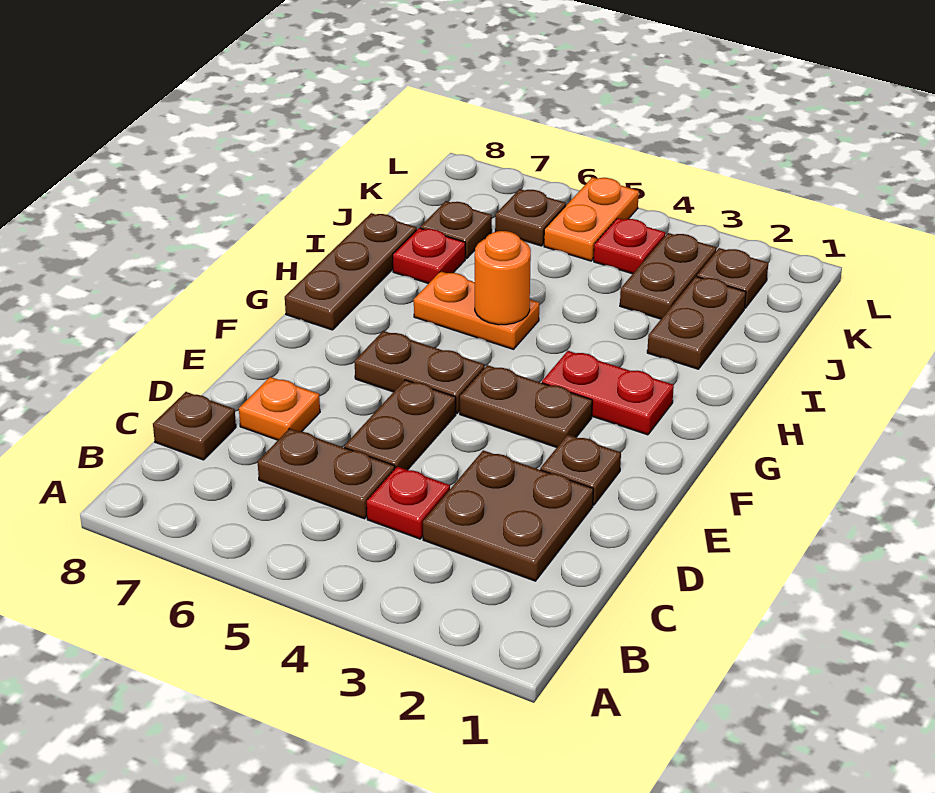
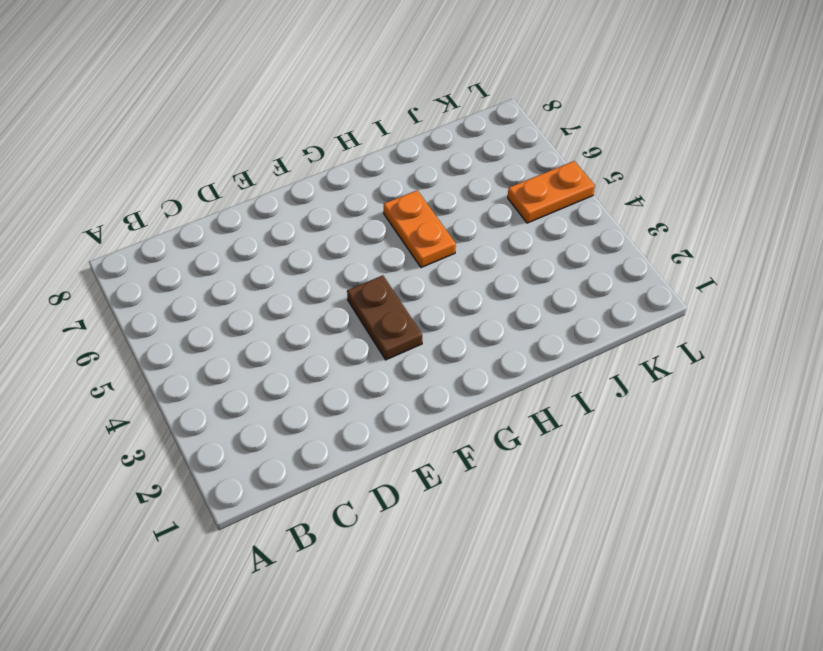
none -> brown 2x2 plate [423,450,593,581]
none -> red 1x1 plate [367,466,450,539]
none -> brown 1x2 plate [258,428,395,519]

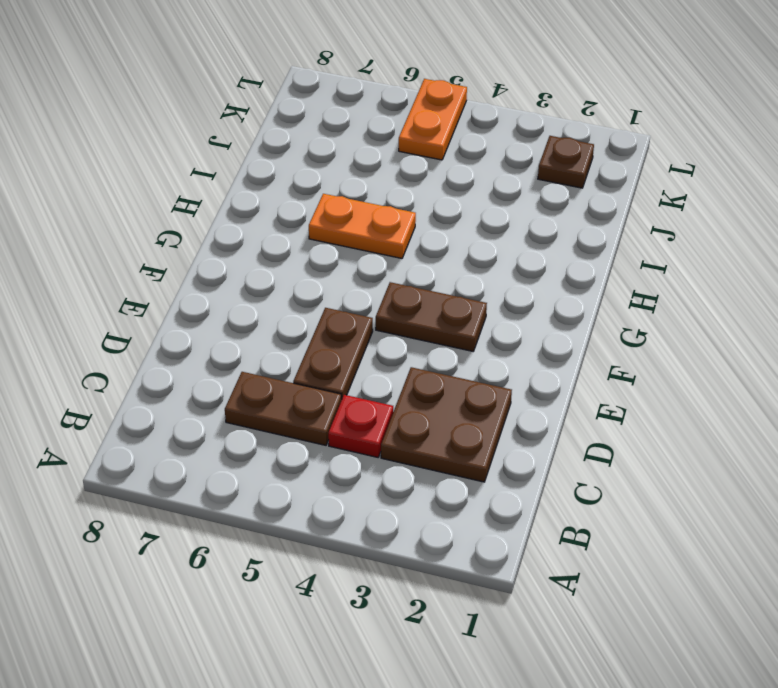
none -> brown 1x1 plate [153,392,236,460]
none -> orange 1x1 plate [239,377,320,440]
none -> brown 1x1 plate [540,435,621,505]

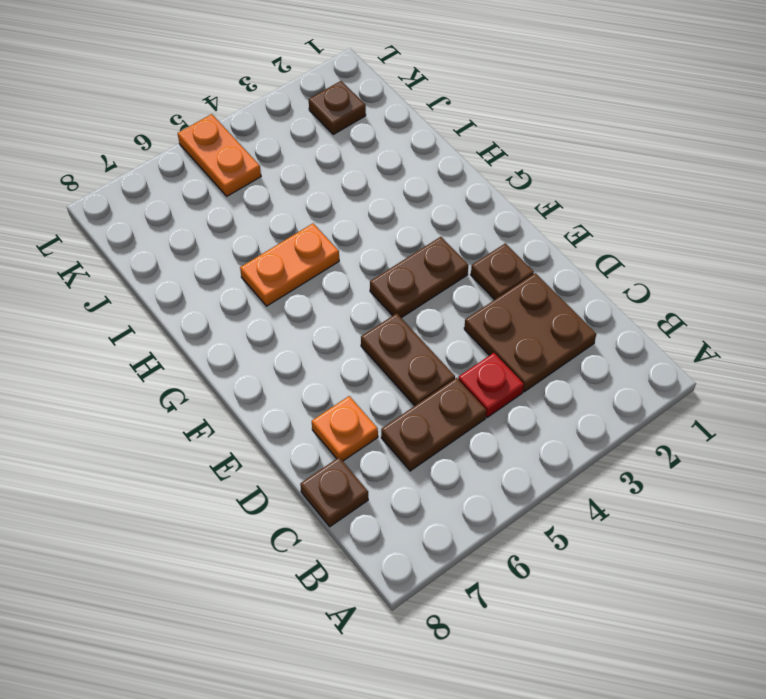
none -> brown 1x2 plate [355,331,485,413]
none -> red 1x2 plate [542,351,674,435]
none -> brown 1x3 plate [285,213,417,330]

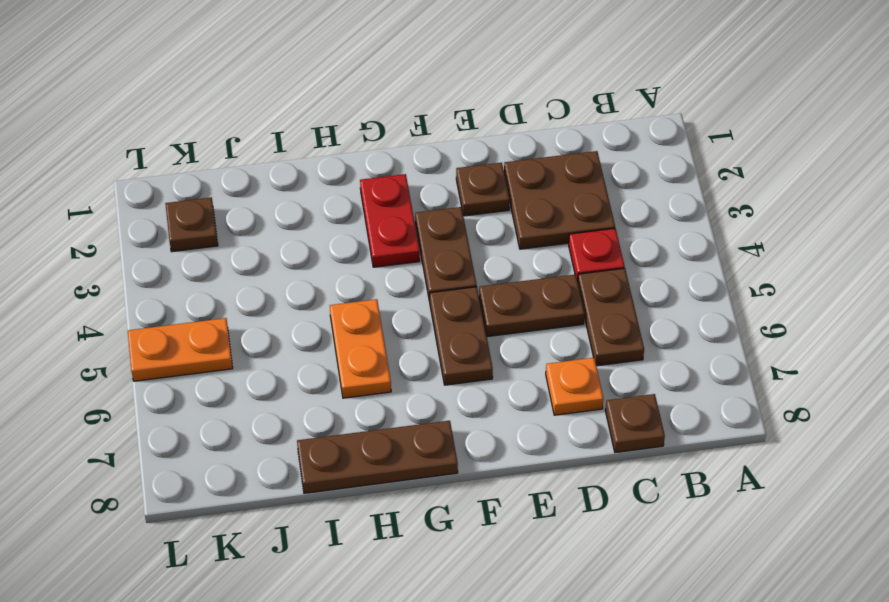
none -> brown 1x2 plate [647,277,746,369]
none -> red 1x1 plate [393,228,465,284]
none -> brown 1x2 plate [620,233,716,319]

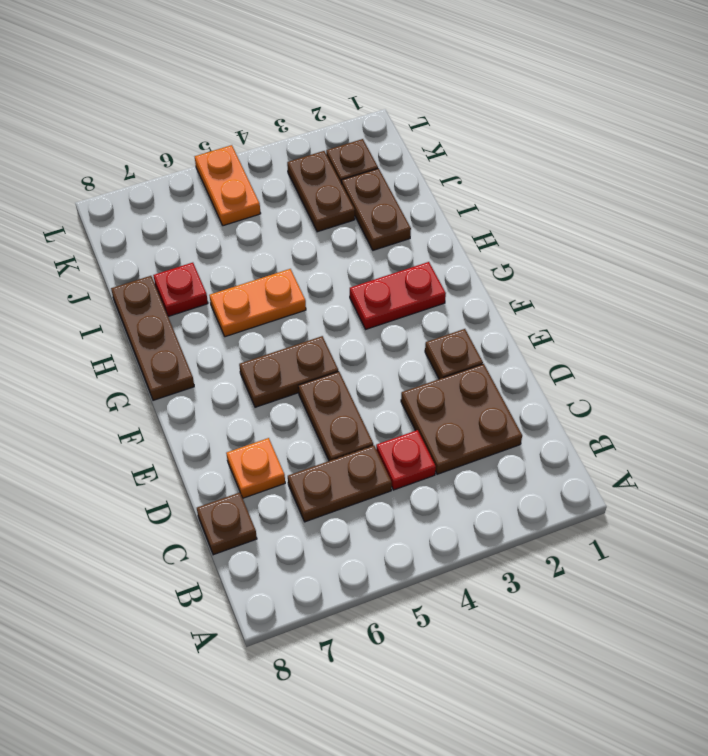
none -> brown 1x2 plate [460,365,592,447]
none -> brown 1x1 plate [420,201,492,259]
none -> red 1x1 plate [594,218,665,274]

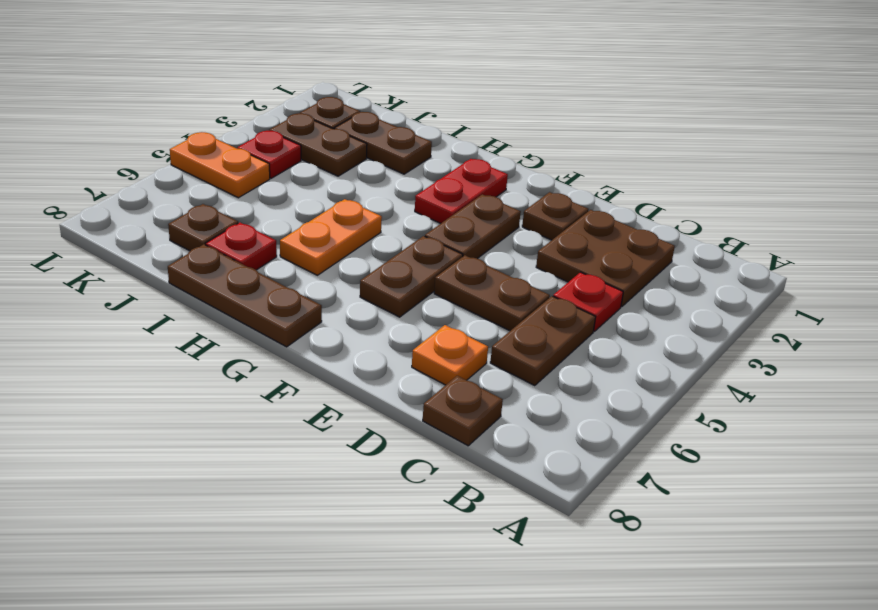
none -> brown 1x1 plate [495,189,566,246]
none -> orange 1x1 round brick [475,231,531,325]

